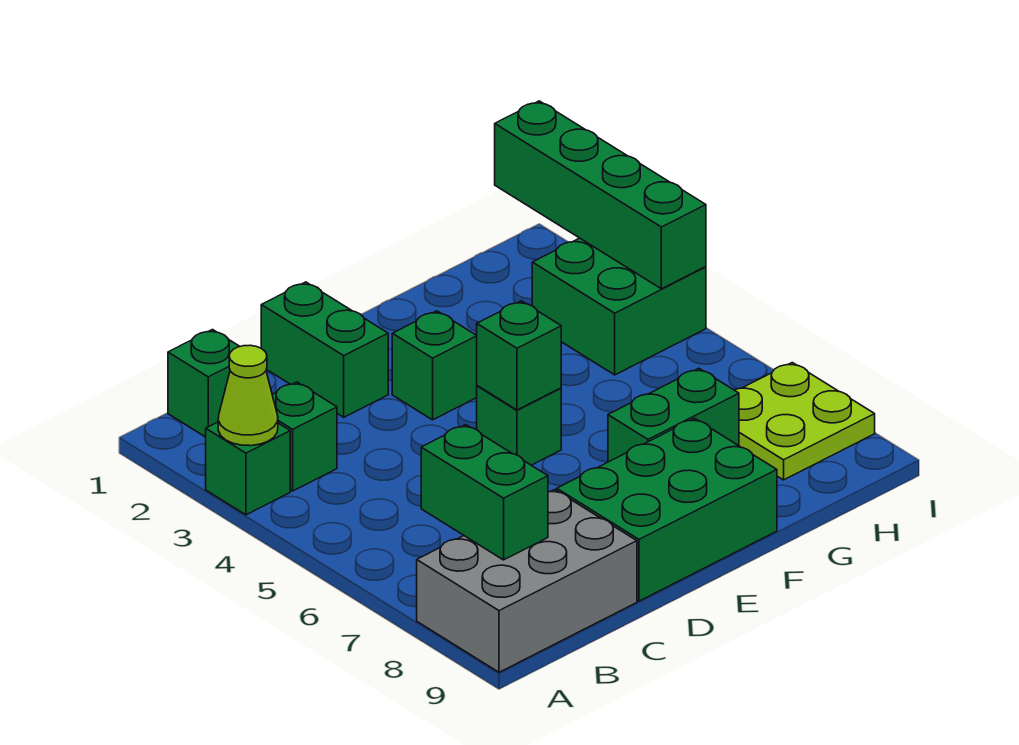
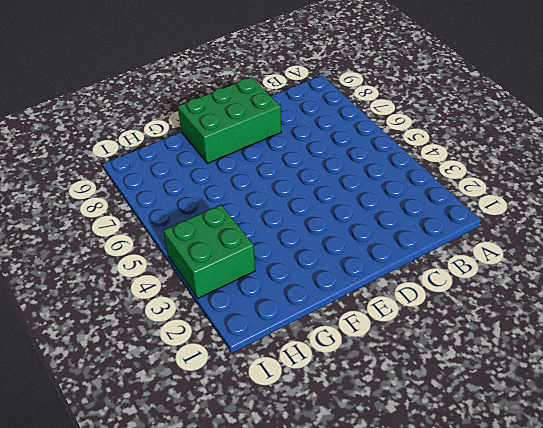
none -> green 1x1 brick [206,422,290,515]
none -> grey 2x3 brick [417,490,637,672]
none -> green 1x1 brick [168,330,240,437]

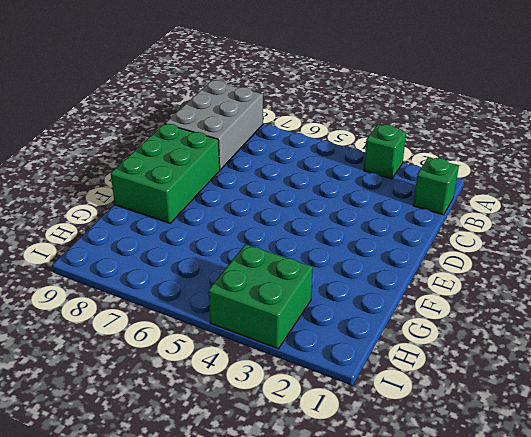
none -> green 1x1 brick [272,382,337,491]
none -> green 1x2 brick [261,282,388,417]
none -> green 1x1 brick [392,311,477,420]

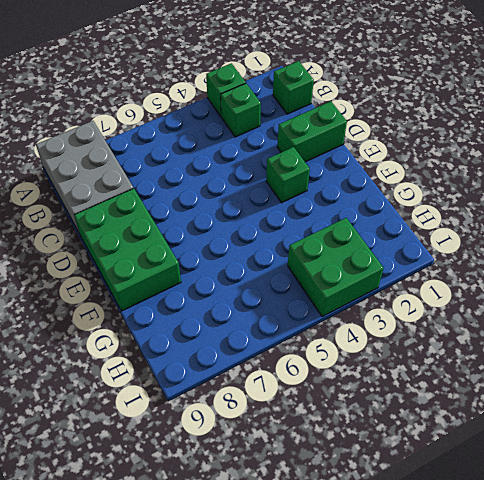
none -> green 1x1 brick [477,386,561,465]
none -> green 1x2 brick [608,368,739,462]
none -> lime 2x2 plate [735,363,875,480]

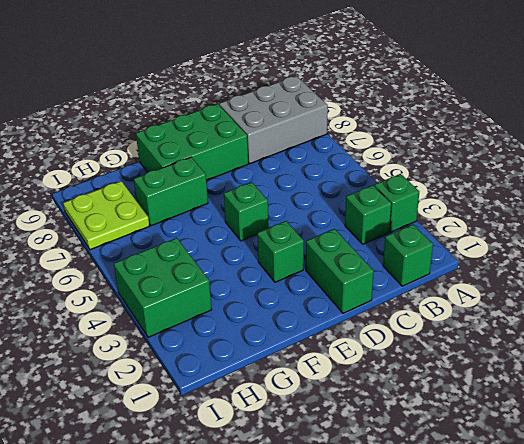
none -> lime 1x1 cone [218,345,278,446]
none -> green 1x2 brick [421,425,548,560]
none -> green 1x1 brick [477,301,561,410]

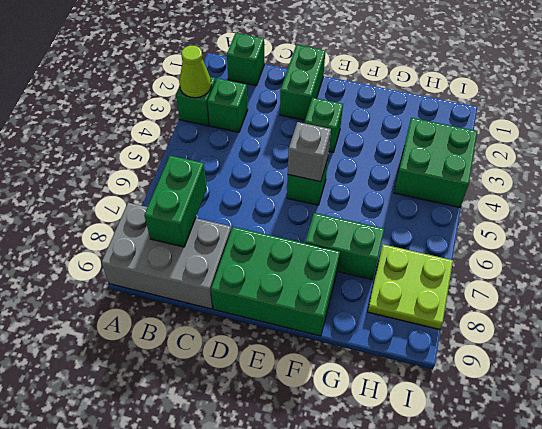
grey 1x1 brick [288,122,331,182] -> green 1x1 brick [477,301,561,410]
none -> green 1x4 brick [495,101,706,289]

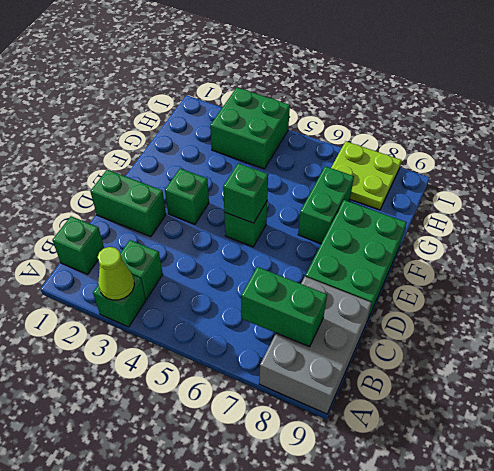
none -> green 1x4 brick [495,101,706,289]

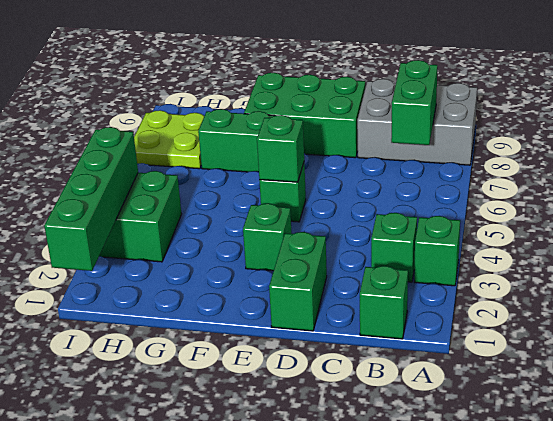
none -> lime 1x1 cone [218,345,278,446]

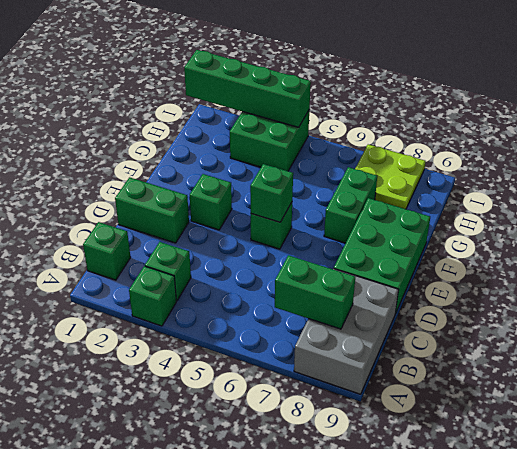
none -> lime 1x1 cone [218,345,278,446]

